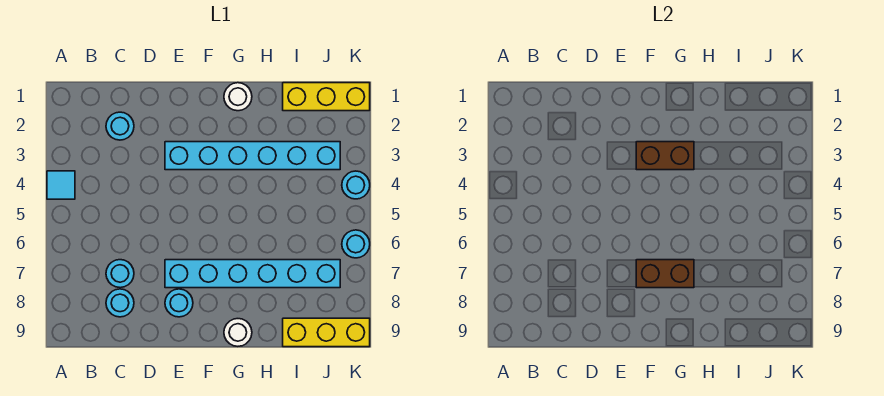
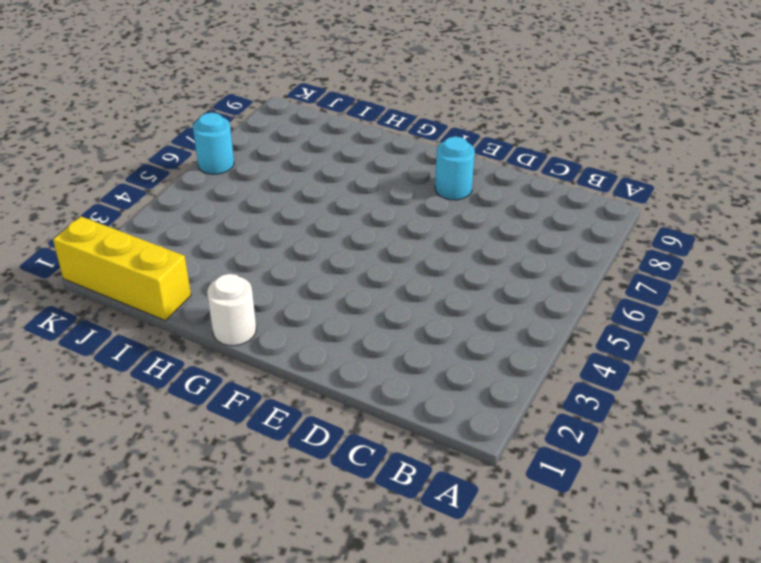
none -> cyan 1x1 tile [47,171,75,199]
none -> cyan 1x1 round brick [106,112,134,140]
none -> cyan 1x1 round brick [106,260,134,288]

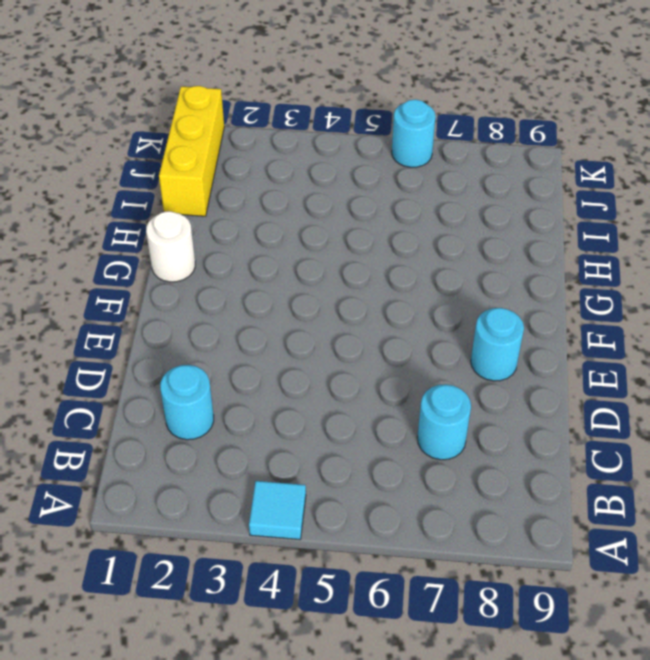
none -> cyan 1x1 round brick [106,289,134,317]
none -> cyan 1x6 brick [165,142,340,170]
none -> cyan 1x6 brick [165,260,340,288]

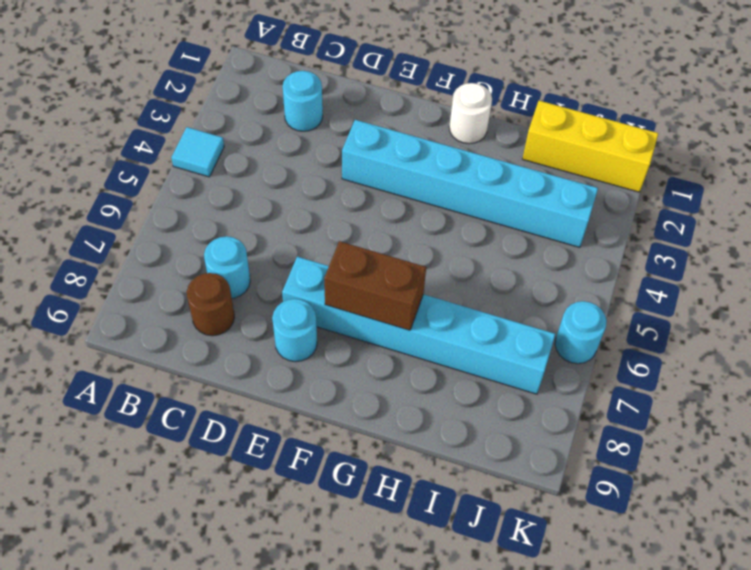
brown 1x1 round brick [187,273,234,336] -> cyan 1x1 round brick [106,289,134,317]
none -> white 1x1 round brick [224,319,252,346]
none -> yellow 1x3 brick [283,318,370,347]
none -> cyan 1x1 round brick [342,171,370,199]

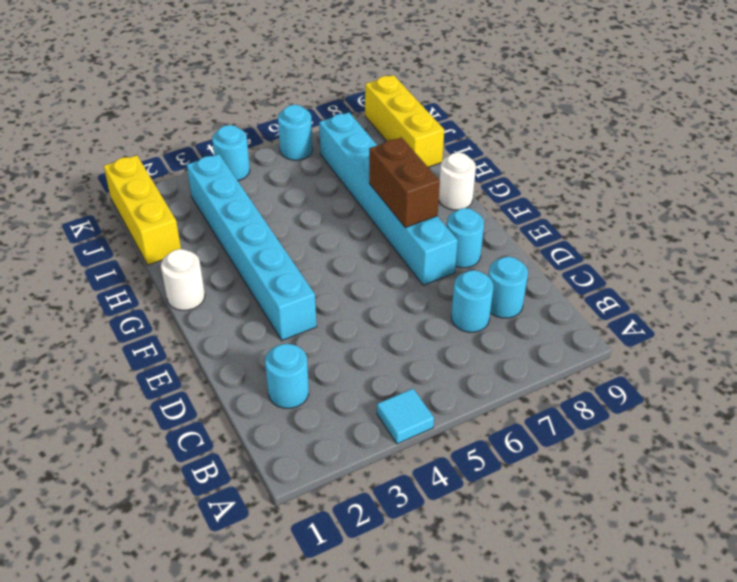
none -> brown 1x2 brick [636,142,694,170]

